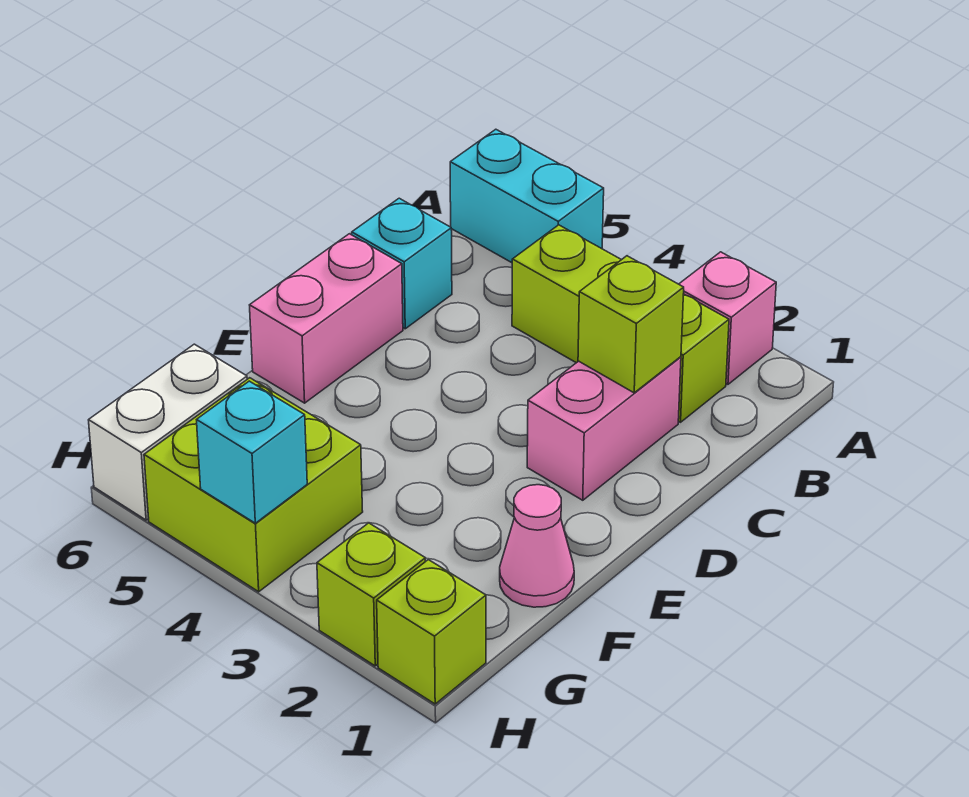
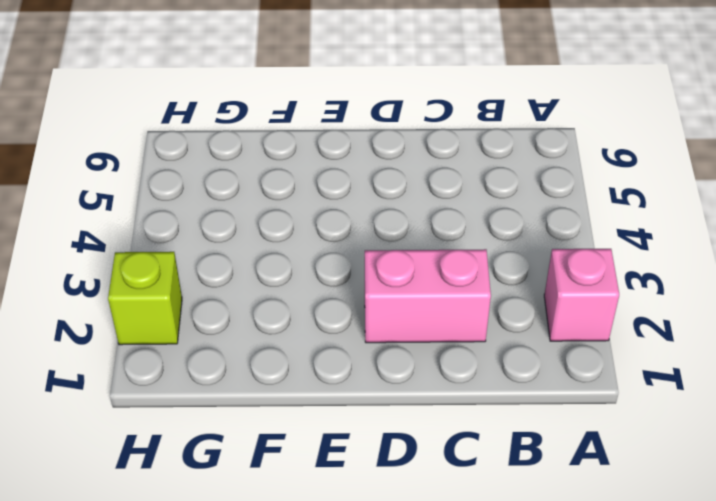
none -> cyan 1x2 brick [450,129,604,263]
none -> lime 1x3 brick [512,225,729,422]
none -> cyan 1x1 brick [352,198,452,329]

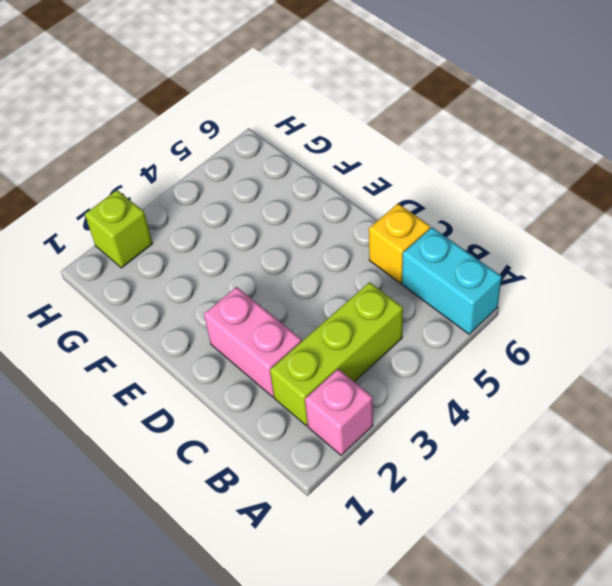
cyan 1x2 brick [402,227,502,334] -> cyan 1x2 brick turned to [450,129,604,263]
yellow 1x1 brick [369,204,430,283] -> cyan 1x1 brick [352,198,452,329]
none -> pink 1x2 brick [250,234,403,403]
none -> pink 1x1 cone [500,485,574,607]
none -> lime 2x2 brick [144,378,363,592]

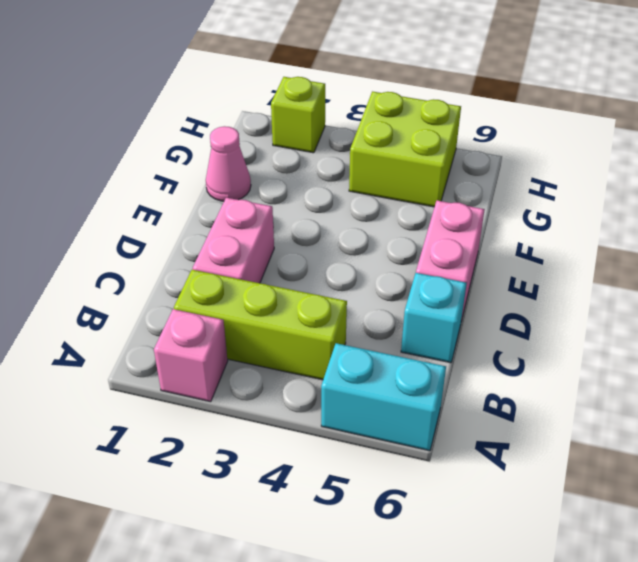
none -> white 1x2 brick [89,344,247,520]
none -> lime 1x1 brick [377,560,486,704]
none -> lime 1x1 brick [578,256,684,393]

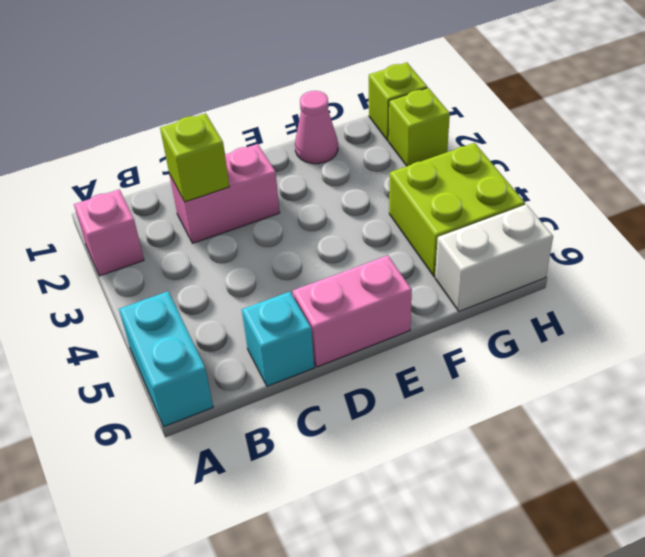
none -> lime 1x3 brick [512,225,729,422]
none -> cyan 1x1 brick [197,381,307,523]

